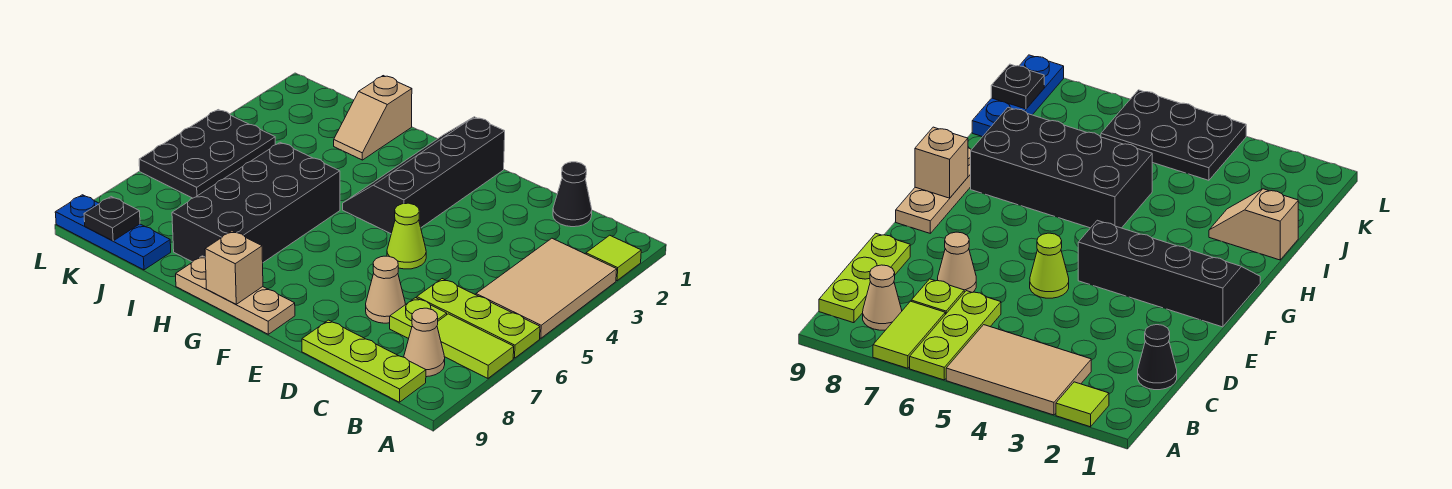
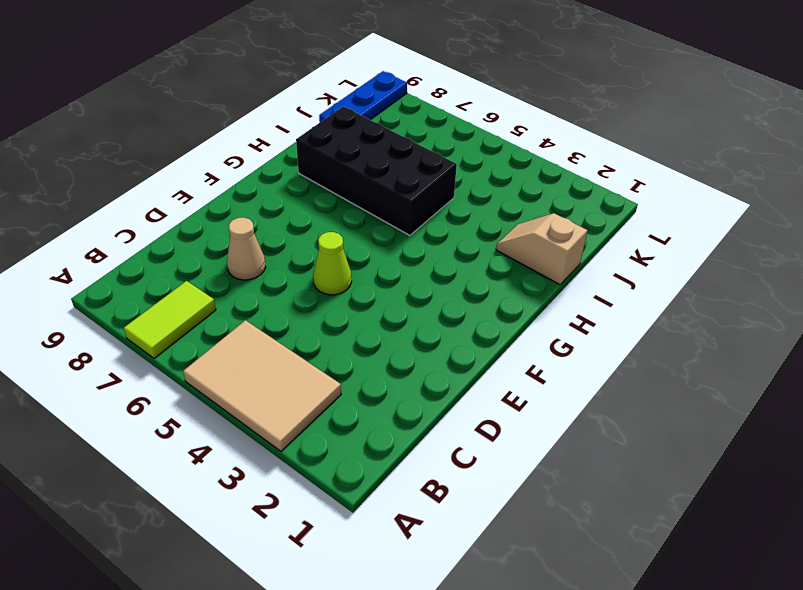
none -> lime 1x1 tile [586,235,641,281]
none -> lime 1x3 plate [417,279,540,358]
none -> tan 1x1 cone [404,308,445,377]

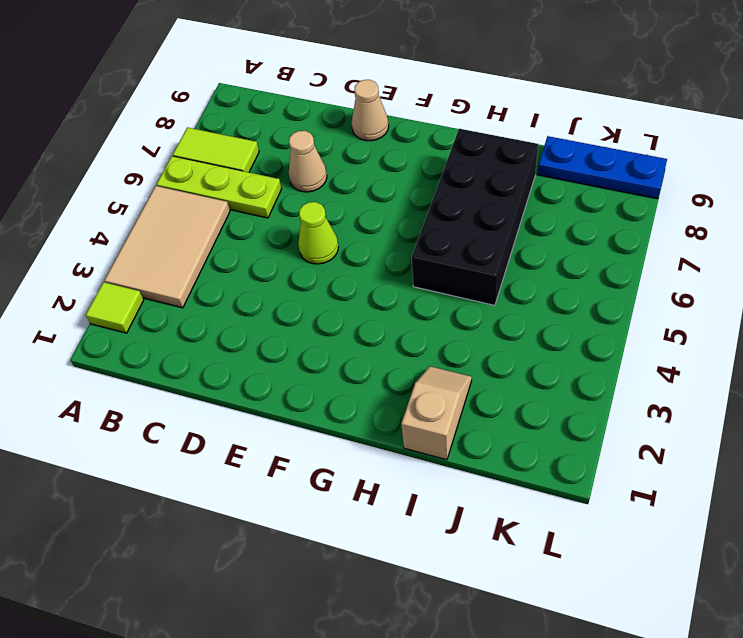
tan 1x1 cone [351,80,389,141] -> tan 1x1 cone moved to [404,308,445,377]
none -> lime 1x3 plate [302,320,426,402]
none -> black 1x1 cone [553,162,592,227]
none -> lime 1x1 plate [390,298,447,339]

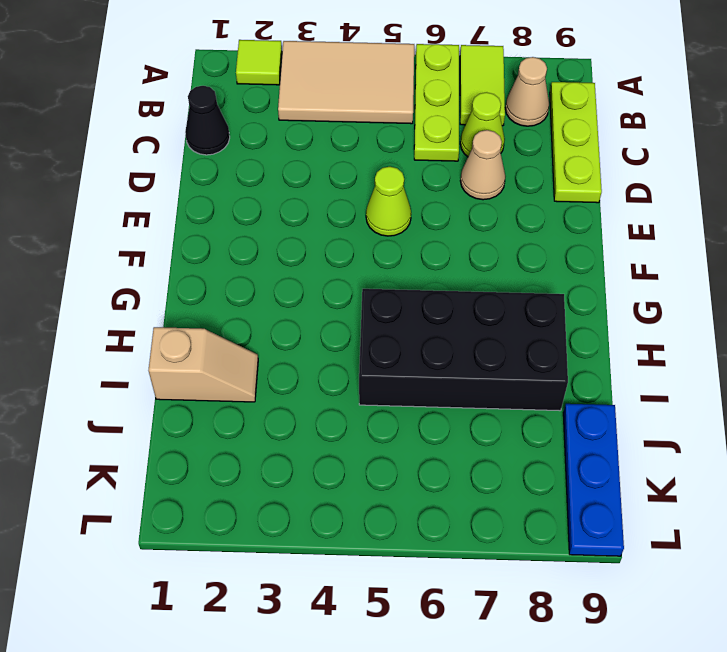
lime 1x1 cone [460,92,505,157] -> lime 1x1 plate [390,298,447,339]
none -> black 2x4 slope [343,117,505,234]
none -> tan 1x3 plate [176,256,295,334]
none -> black 2x3 plate [139,110,275,198]

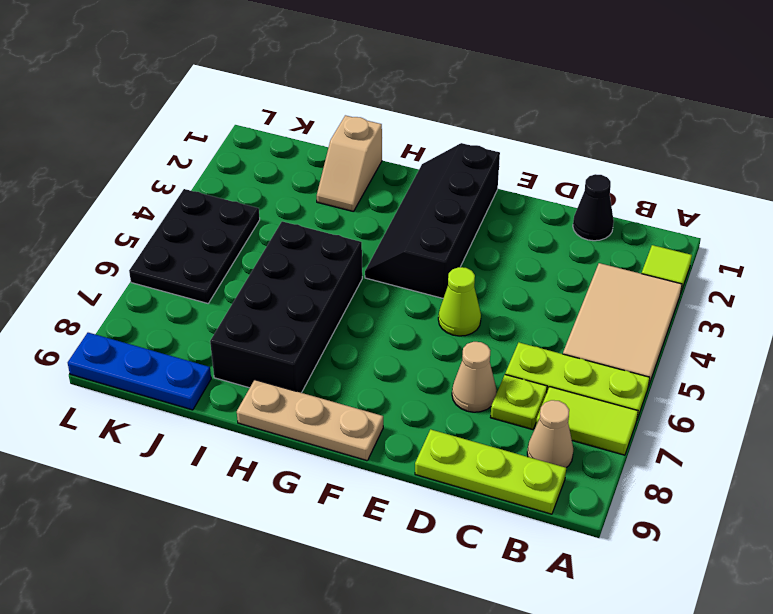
none -> tan 1x1 brick [205,231,263,304]
none -> black 1x1 plate [84,197,140,241]

